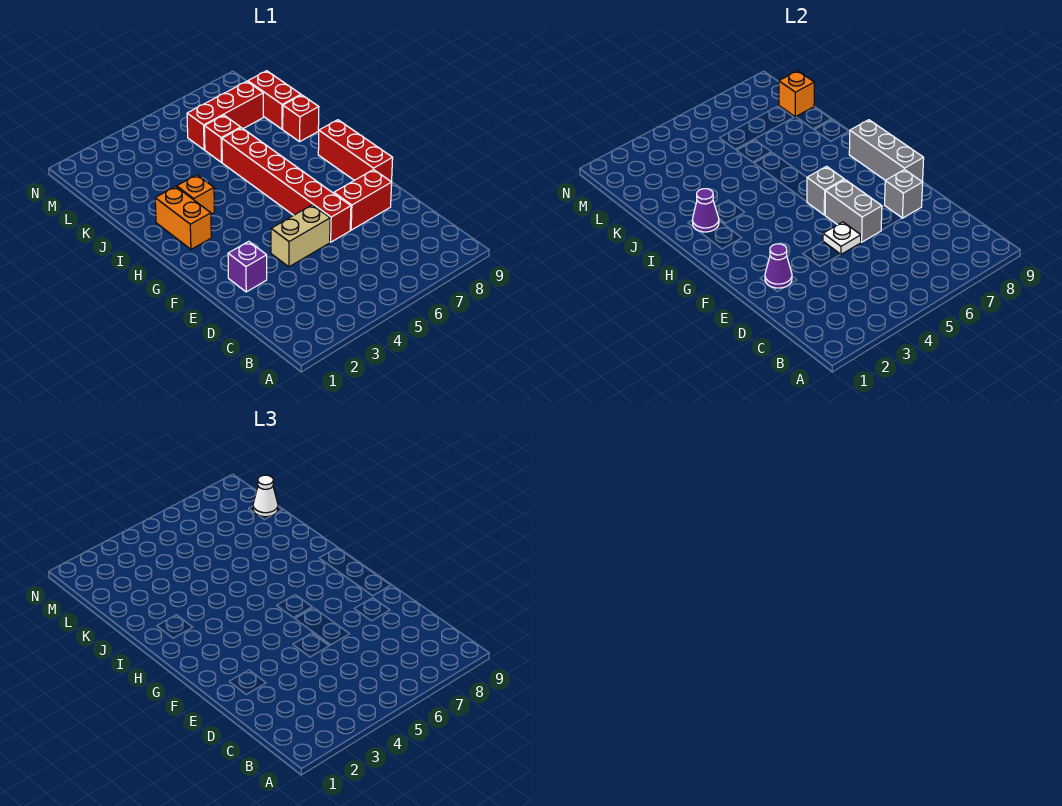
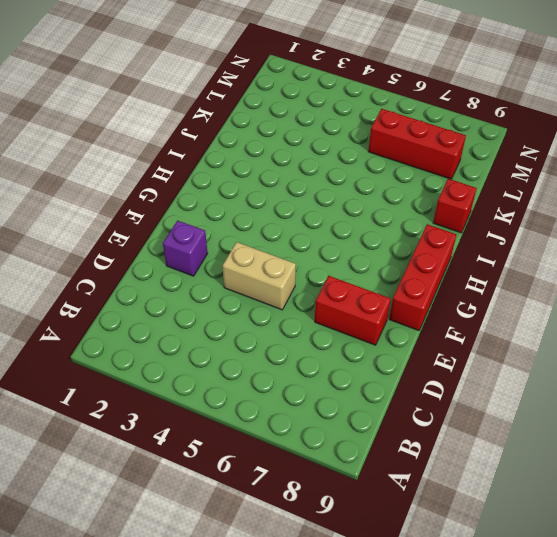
none -> red 1x6 brick [222,128,351,242]
none -> orange 1x2 brick [155,186,211,249]
none -> orange 1x1 brick [177,175,214,214]

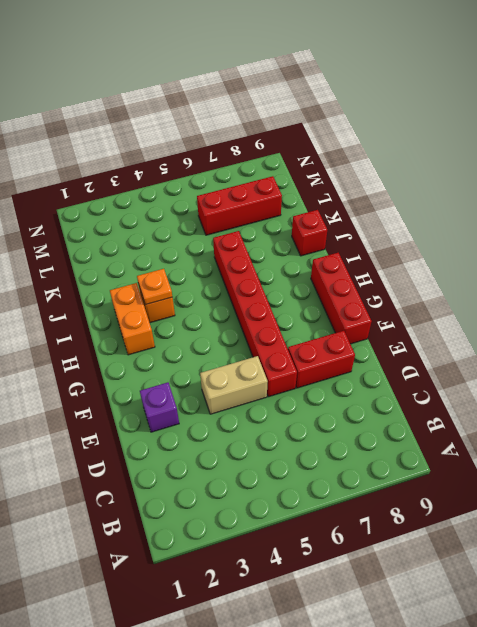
orange 1x1 plate [137,269,172,305] -> none
none -> red 1x1 brick [204,115,241,162]
none -> red 1x2 brick [247,71,301,129]
none -> purple 1x1 cone [765,244,792,288]

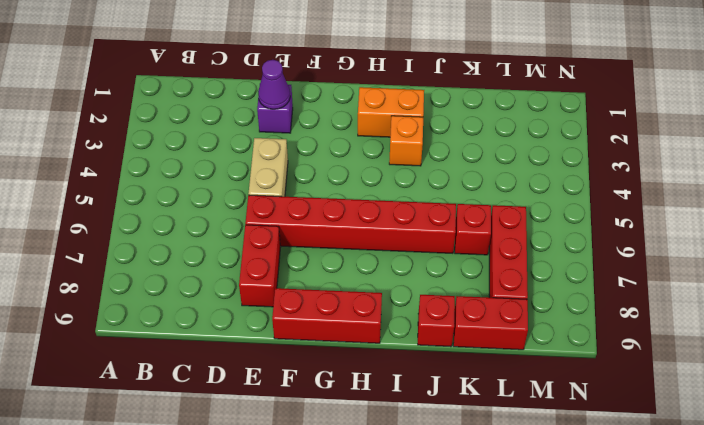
none -> white 1x1 plate [823,222,861,255]
none -> grey 1x2 brick [825,180,882,242]
none -> grey 1x1 brick [885,169,923,218]

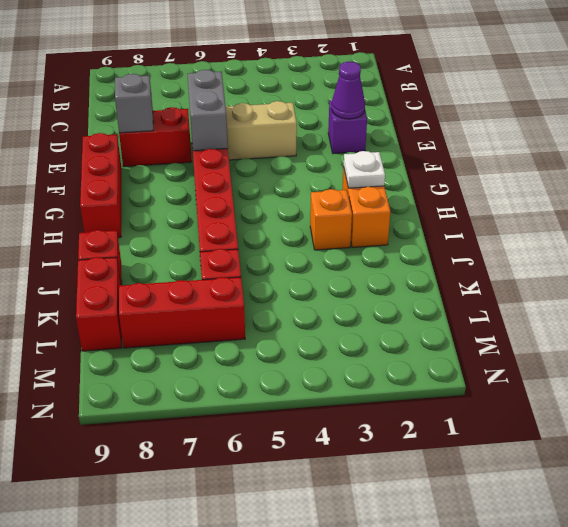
white 1x1 plate [344,151,385,188] -> white 1x1 plate moved to [823,222,861,255]
none -> grey 1x3 brick [849,120,924,182]
none -> grey 1x1 brick [807,166,844,215]
none -> purple 1x1 cone [692,189,719,232]

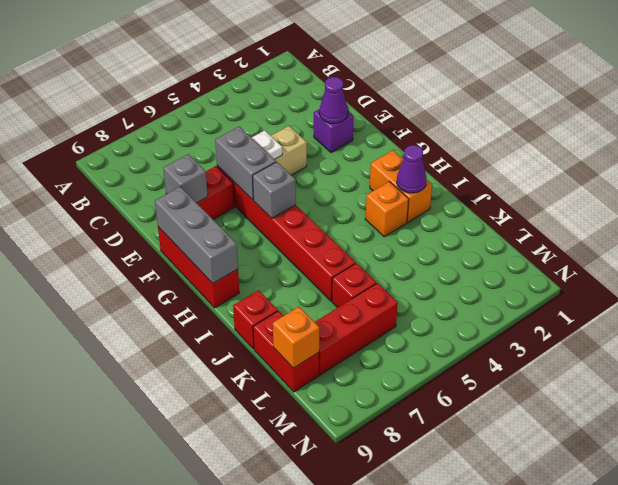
none -> white 1x1 cone [253,475,278,517]

